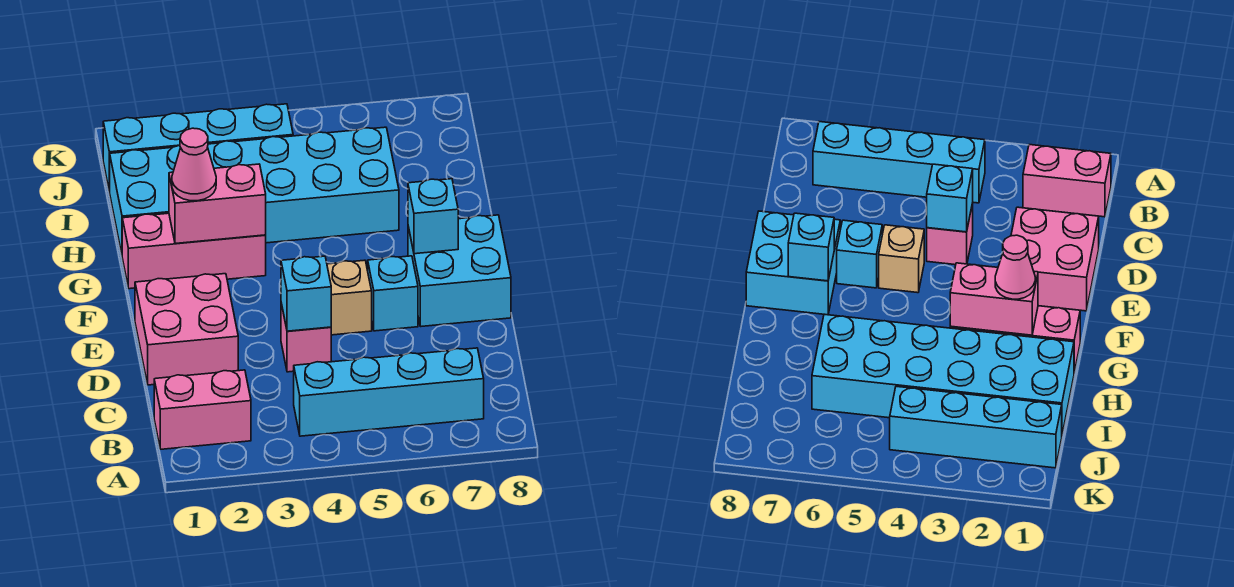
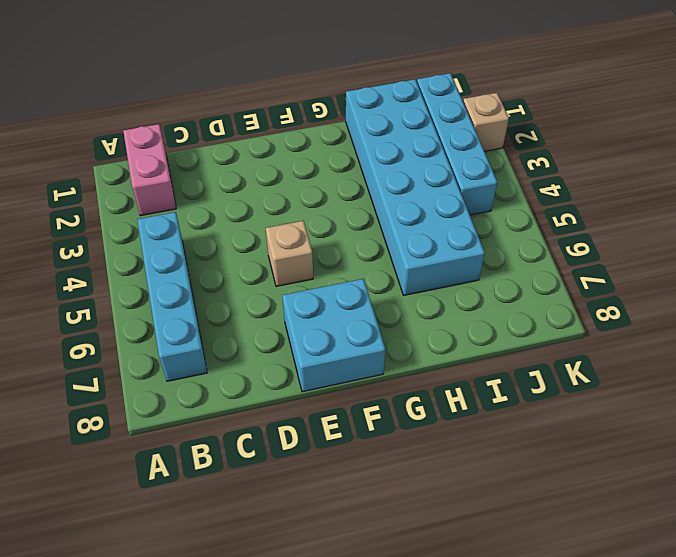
tan 1x1 brick [463,93,509,151] -> none
none -> pink 2x2 brick [135,274,238,385]
none -> pink 1x1 brick [281,303,331,372]
none -> cyan 1x1 brick [368,256,418,331]

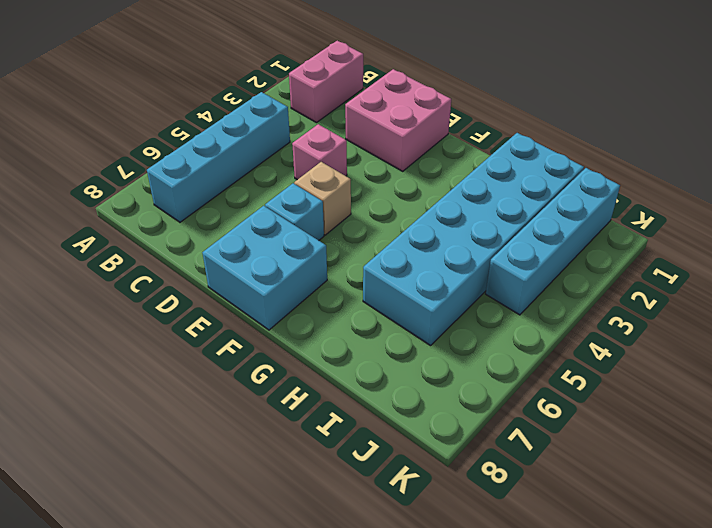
none -> pink 1x3 brick [122,213,266,289]
none -> cyan 1x1 brick [281,256,331,331]
none -> cyan 1x1 brick [408,179,458,254]

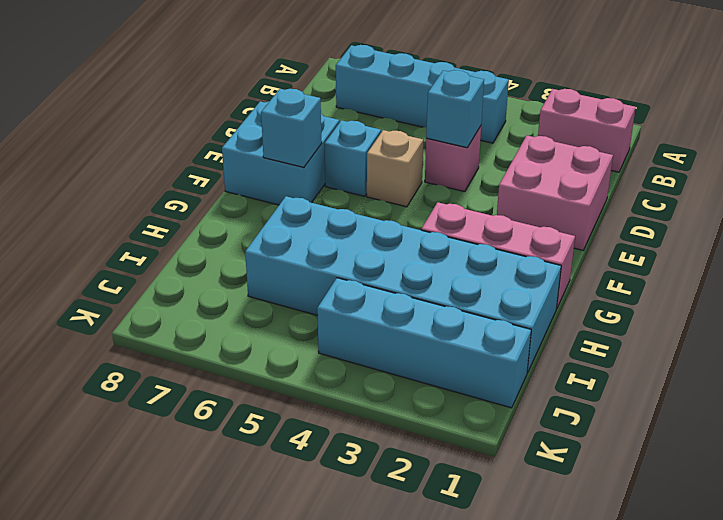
none -> pink 1x2 brick [169,164,266,244]
none -> pink 1x1 cone [172,128,216,201]

